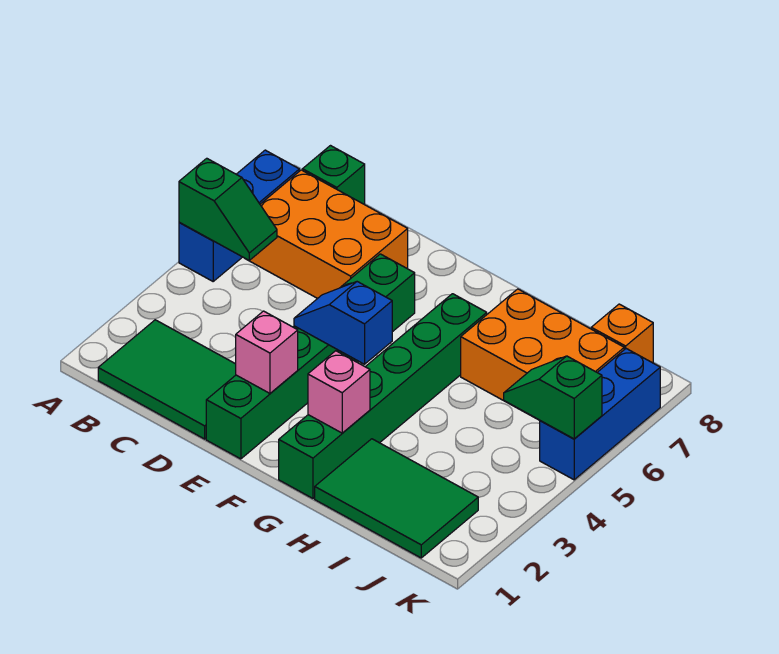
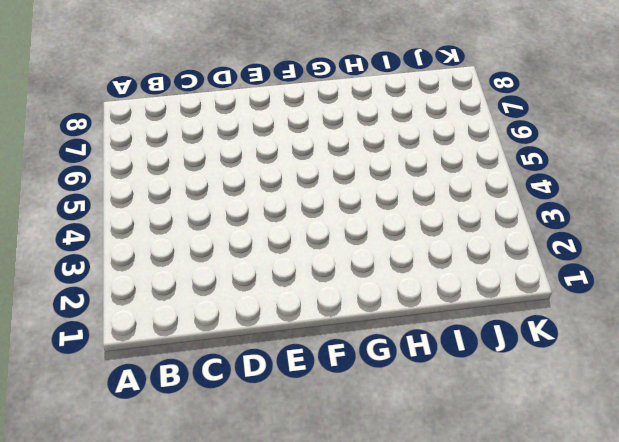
none -> blue 1x3 brick [179,150,299,281]
none -> green 2x3 tile [98,320,236,439]
none -> orange 2x3 brick [249,170,408,298]

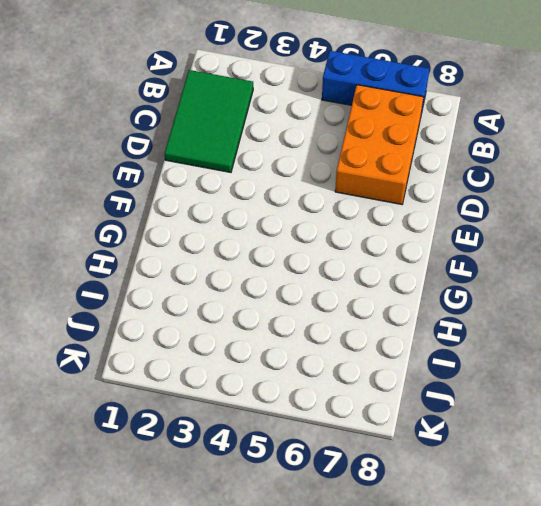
none -> green 1x1 brick [303,146,365,205]
none -> green 1x6 brick [206,254,415,459]
none -> green 1x6 brick [279,294,487,498]

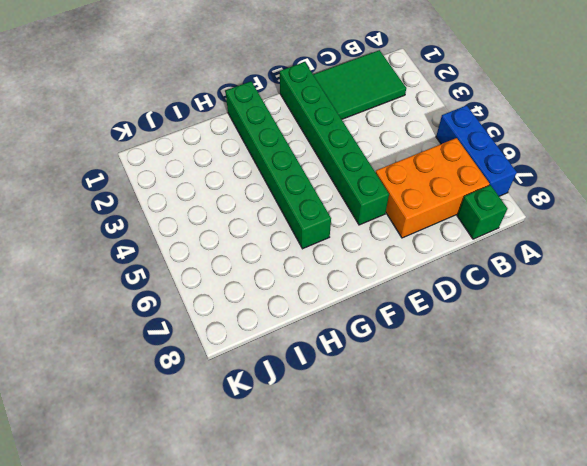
none -> green 2x3 tile [315,439,478,558]
none -> orange 2x3 brick [461,289,624,420]
none -> orange 1x1 brick [591,304,653,363]

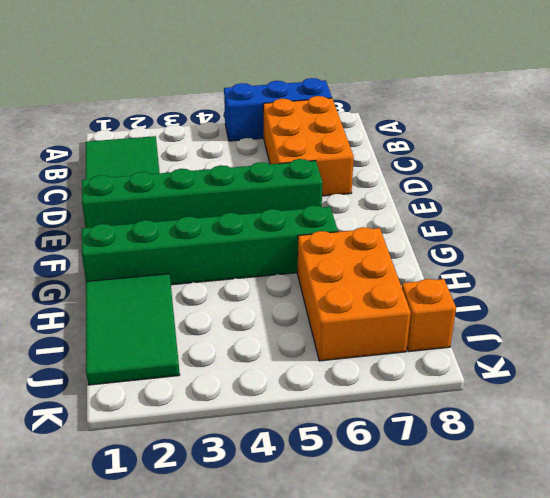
none -> green 1x1 brick [303,146,365,205]
none -> blue 1x3 brick [540,349,660,480]
none -> green 1x2 slope [179,158,277,260]

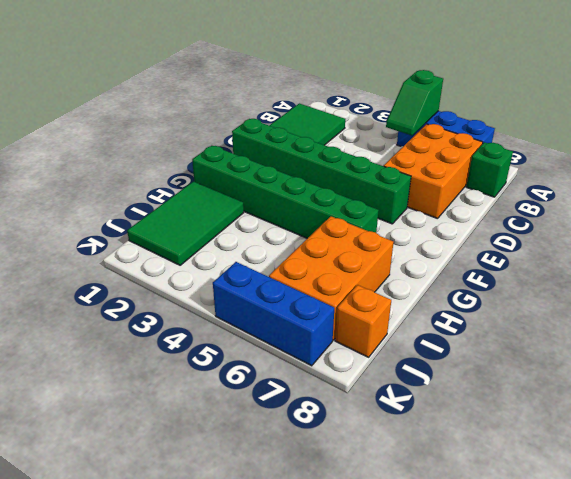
none -> pink 1x1 brick [236,311,298,393]
none -> blue 1x2 slope [294,282,392,364]
none -> pink 1x1 brick [308,351,370,433]

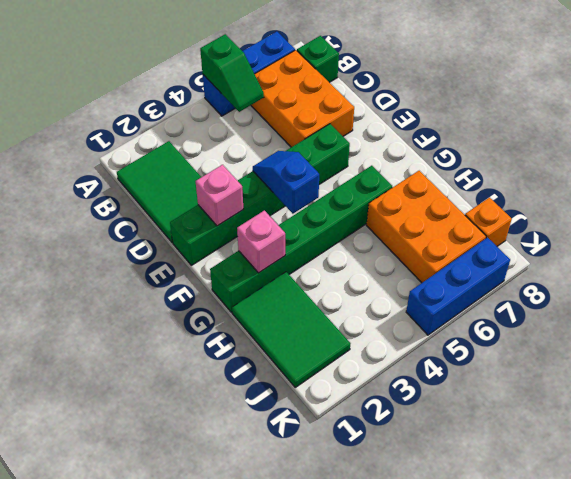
none -> green 1x2 slope [504,356,602,439]

